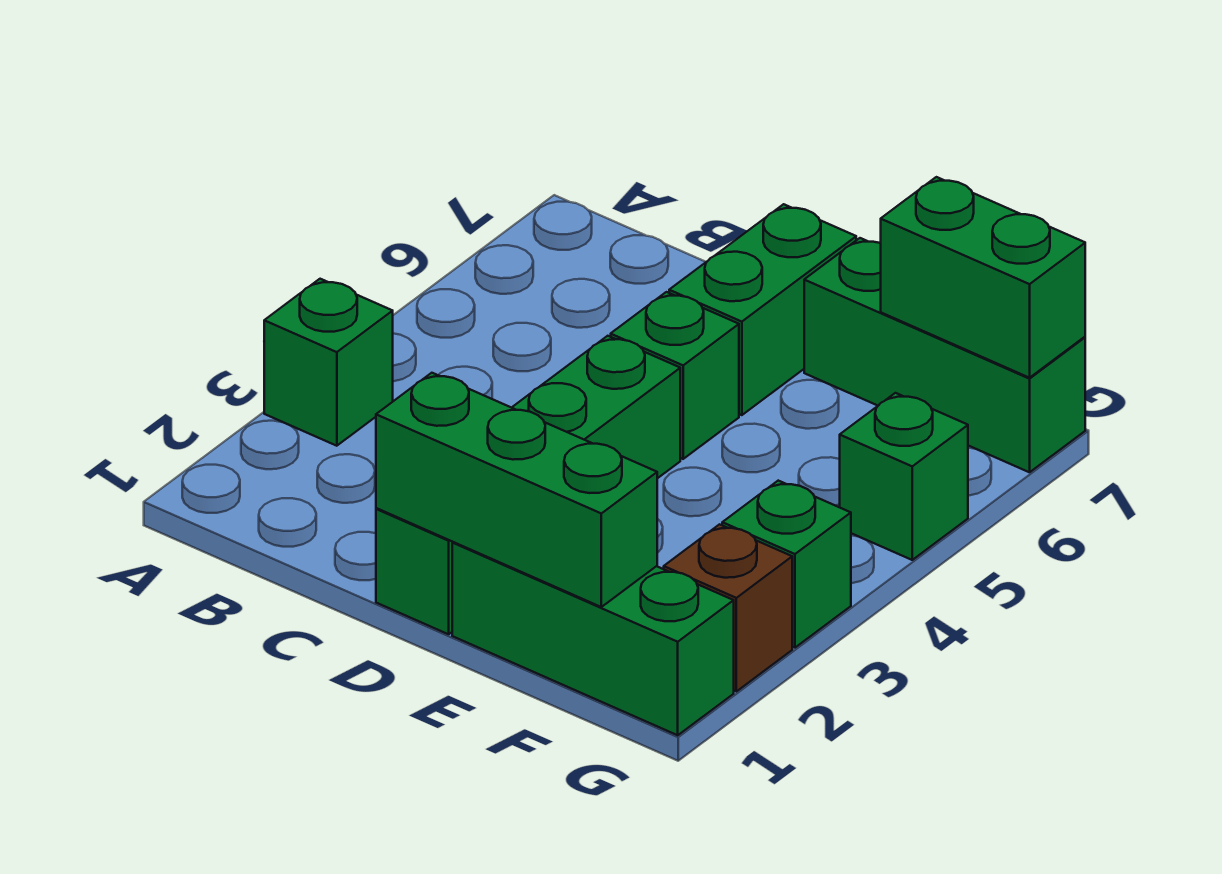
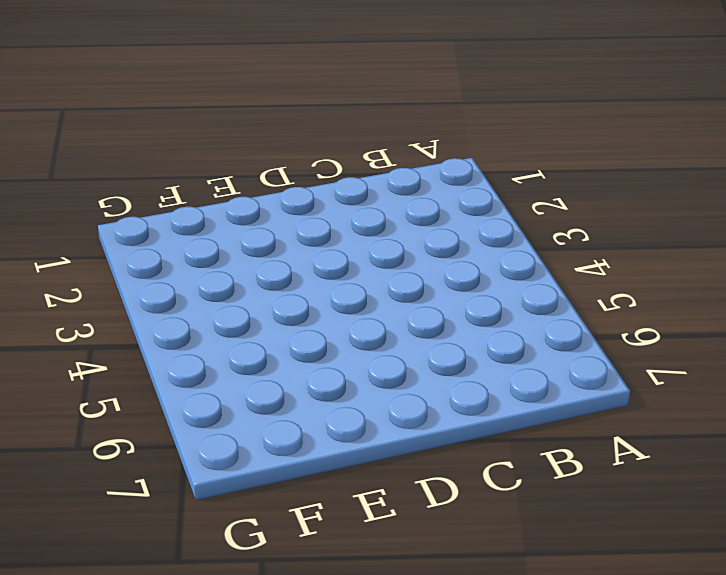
none -> green 1x1 brick [264,279,393,446]
none -> green 1x4 brick [376,336,680,634]

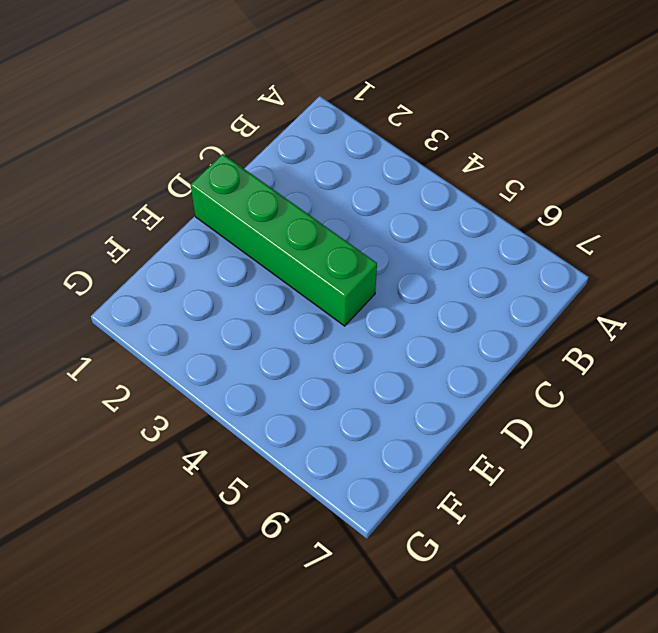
none -> green 1x1 brick [264,279,393,446]
none -> green 1x1 brick [611,292,739,459]

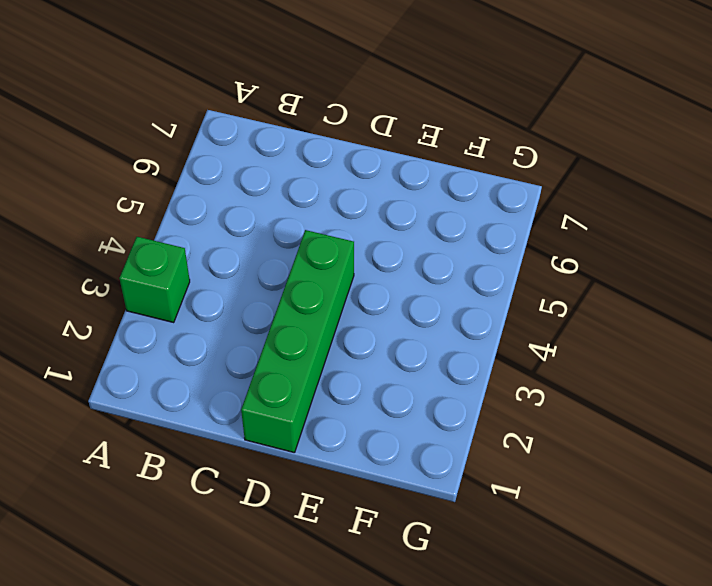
none -> green 1x1 brick [611,292,739,459]
none -> green 1x2 brick [669,204,856,415]

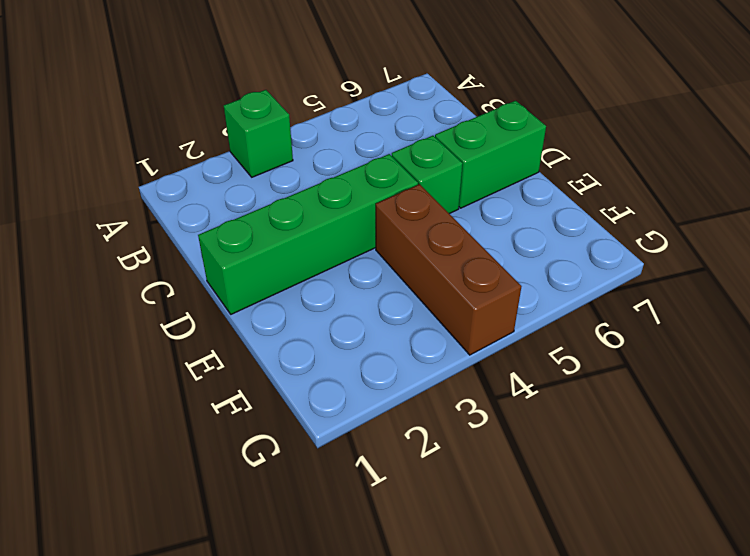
brown 1x3 brick [376,184,522,355] -> none
none -> green 1x3 brick [452,542,734,735]
none -> green 1x3 brick [804,238,1085,472]

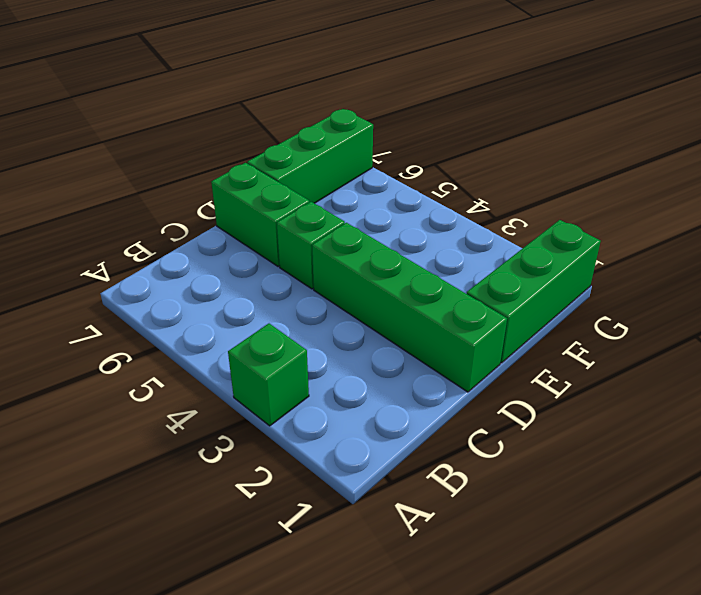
none -> brown 1x1 brick [664,524,792,691]
none -> green 1x1 brick [722,481,851,648]

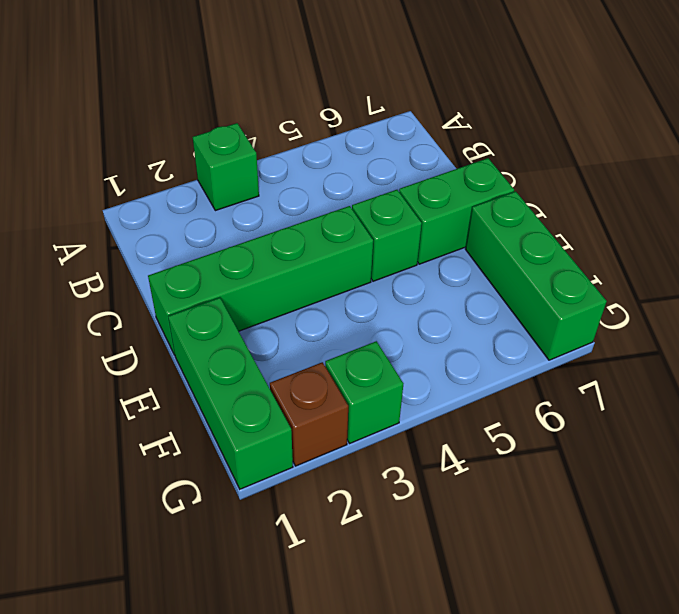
none -> green 1x1 brick [840,393,968,560]
none -> green 1x3 brick [376,373,657,607]

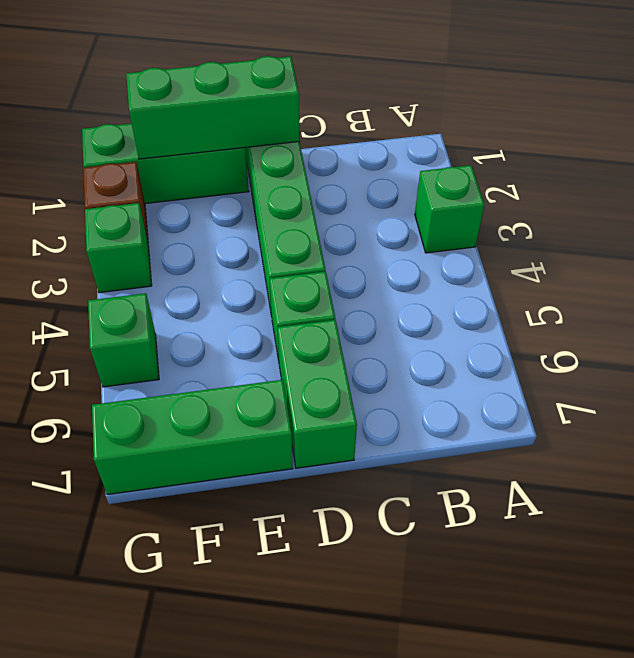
none -> green 1x2 brick [881,177,1085,378]

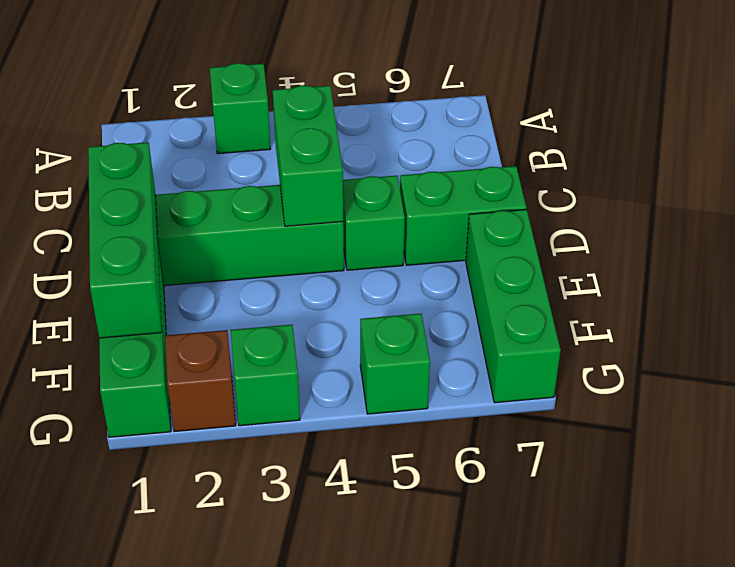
green 1x2 brick [273,85,343,226] -> green 1x2 brick moved to [881,177,1085,378]

